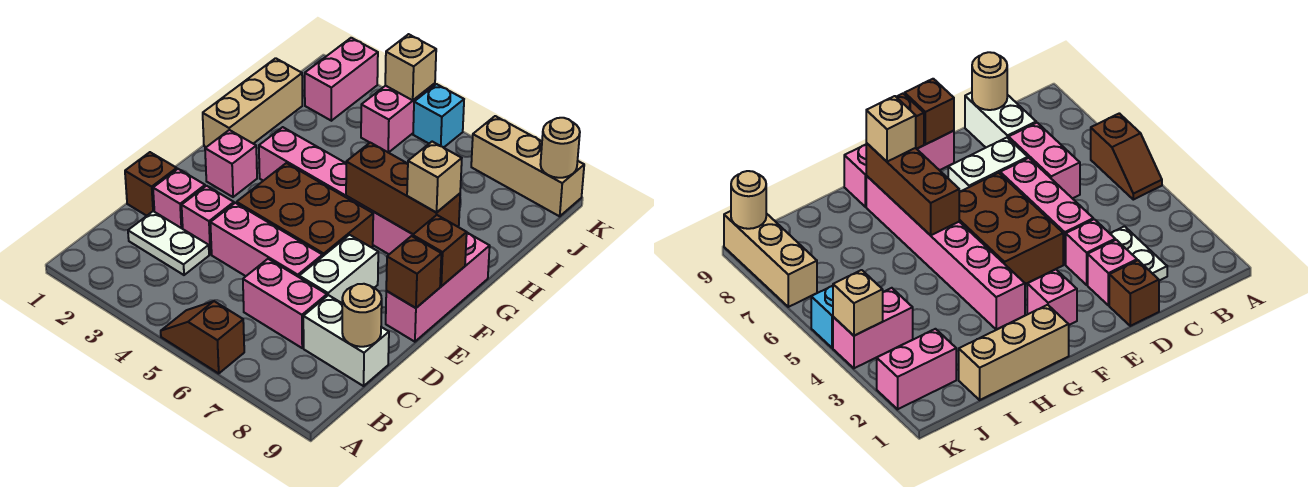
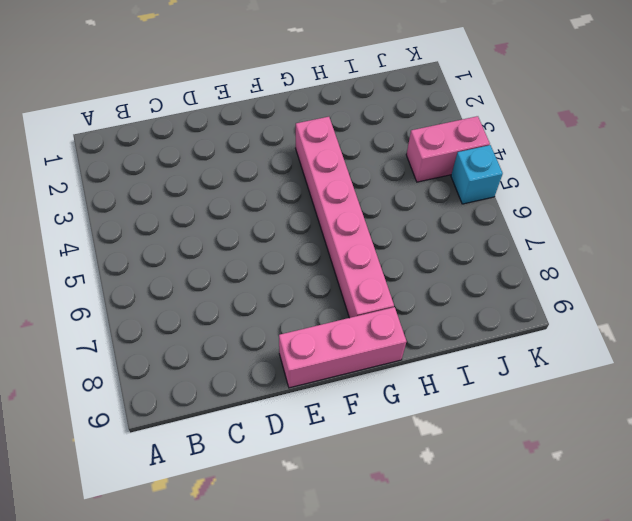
none -> brown 1x2 slope [161,301,244,373]
none -> white 1x2 plate [128,211,209,275]
none -> pink 1x2 brick [243,259,327,348]

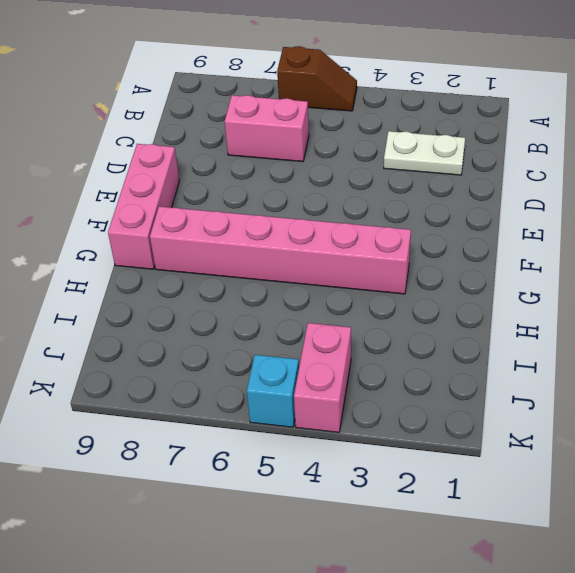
none -> white 1x2 brick [303,295,389,386]
none -> brown 1x1 brick [125,152,177,216]
none -> pink 1x1 brick [153,169,205,229]

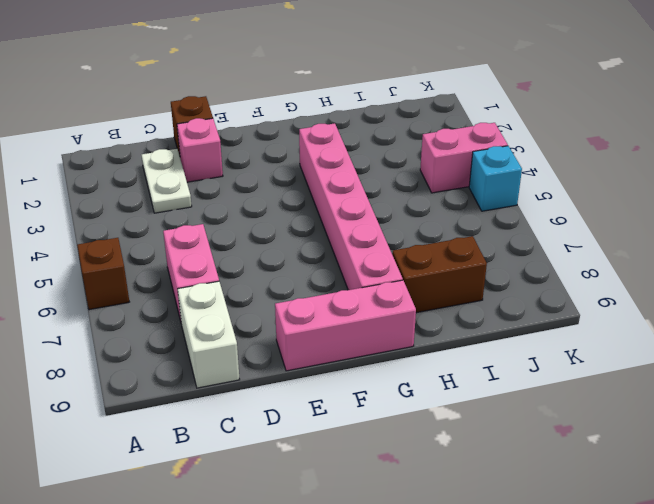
brown 1x2 brick [392,236,487,313] -> none
none -> pink 1x1 brick [182,186,234,254]
none -> pink 1x3 brick [210,203,323,277]
none -> white 1x2 brick [299,235,378,303]

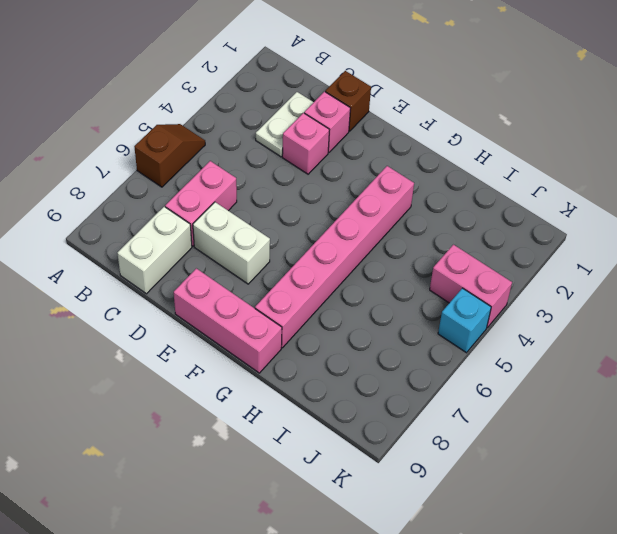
none -> pink 1x3 brick [210,203,323,277]
none -> brown 2x3 brick [237,163,373,256]
none -> pink 1x1 brick [205,130,257,197]

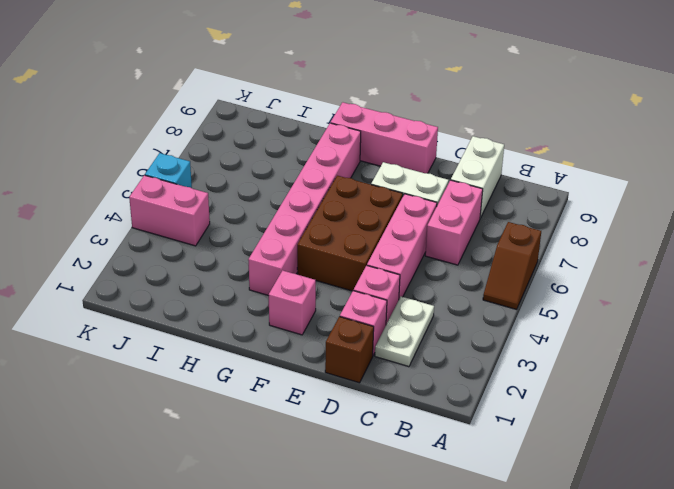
none -> tan 1x3 brick [203,58,302,147]
none -> pink 1x2 brick [305,38,378,121]
none -> tan 1x3 brick [471,116,584,216]

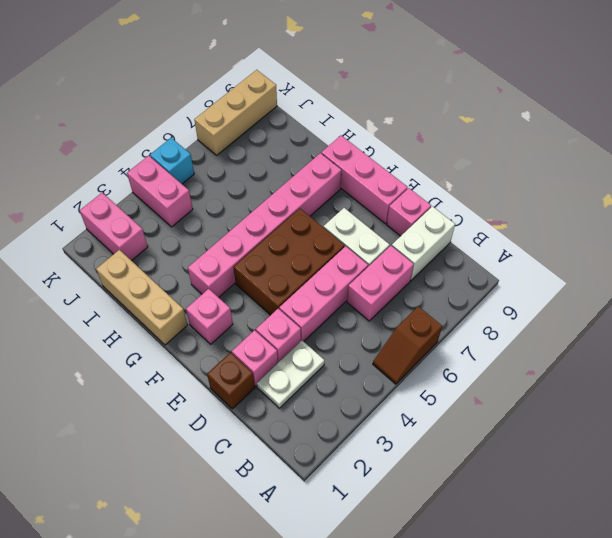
pink 1x1 brick [387,188,431,236] -> none
none -> tan 1x1 round brick [342,284,382,347]
none -> brown 1x1 brick [386,236,441,308]
none -> brown 1x1 brick [413,215,467,286]

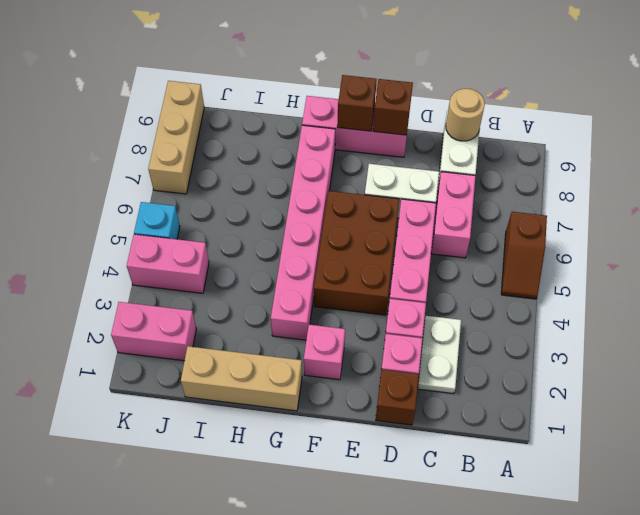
none -> brown 1x3 brick [346,143,460,234]
none -> tan 1x1 brick [385,34,436,100]
none -> tan 1x1 round brick [540,118,580,178]

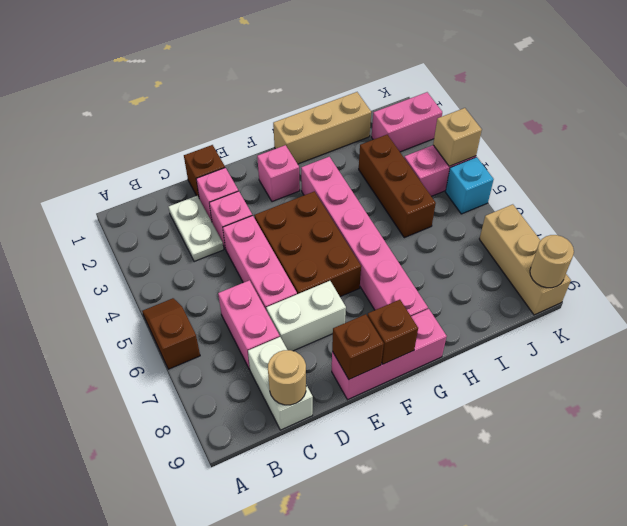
brown 1x3 brick [359,135,436,238] -> brown 1x3 brick moved to [346,143,460,234]
none -> tan 1x1 brick [407,142,462,213]

